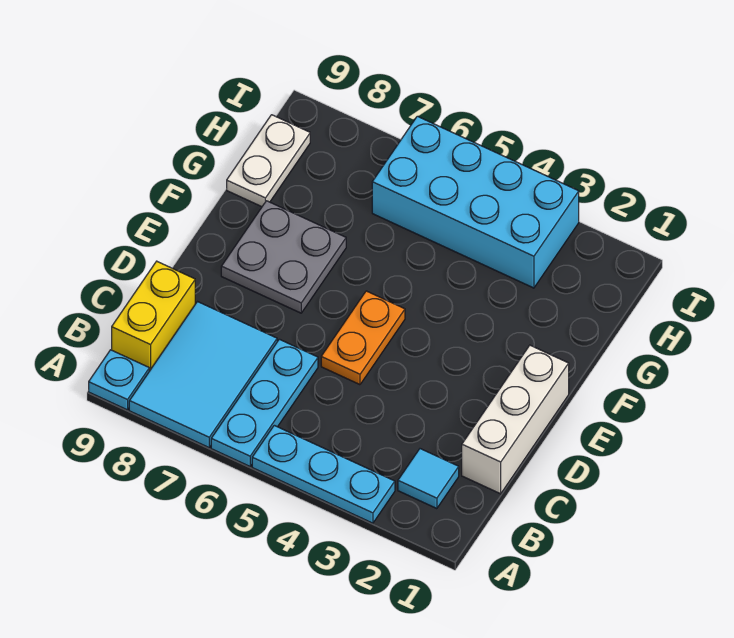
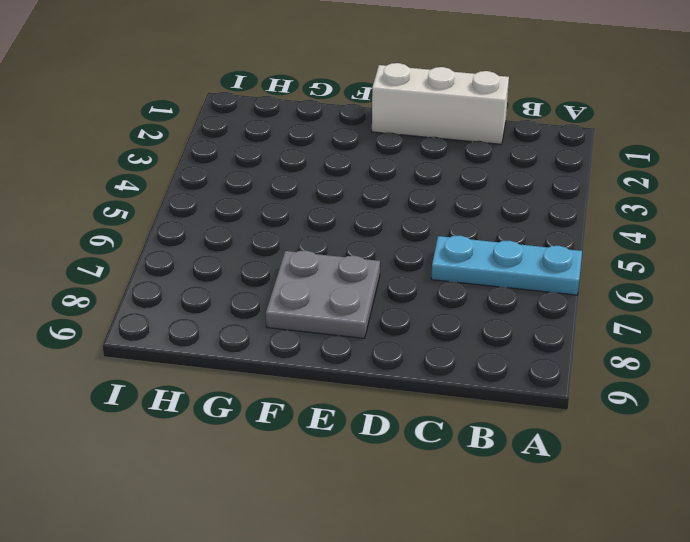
none -> cyan 1x3 plate [252,425,395,523]
none -> cyan 2x3 tile [129,302,277,447]

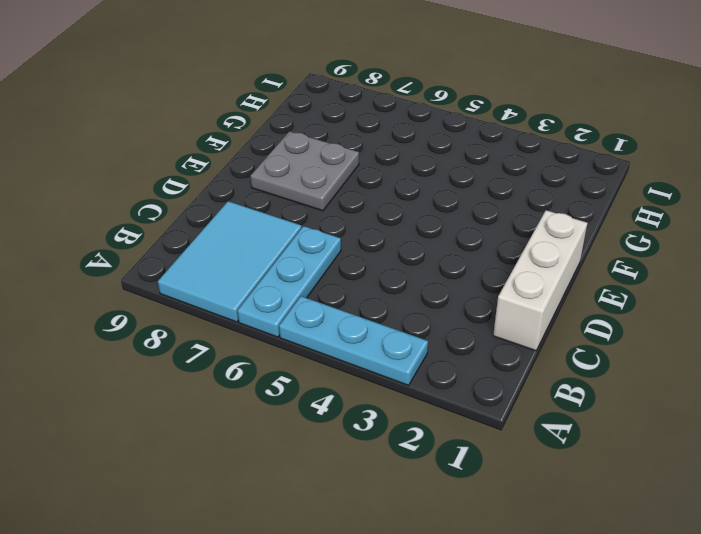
none -> cyan 1x1 plate [89,350,149,410]
none -> cyan 1x1 tile [398,449,459,509]

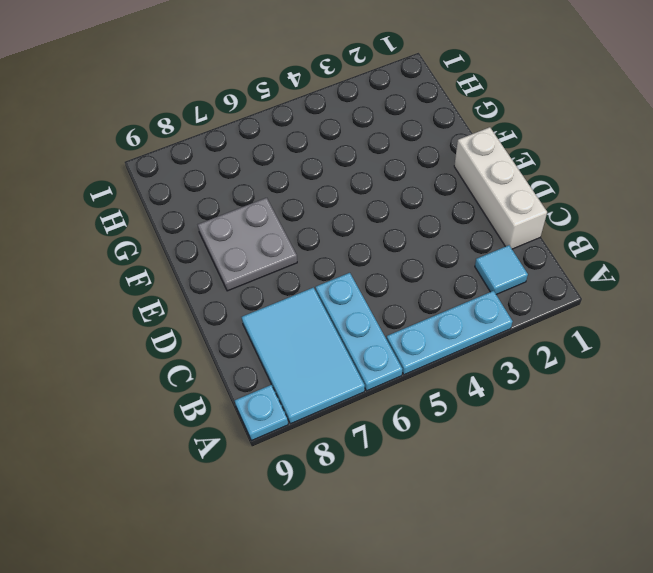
none -> yellow 1x2 brick [112,261,195,371]
none -> orange 1x2 plate [321,291,405,385]

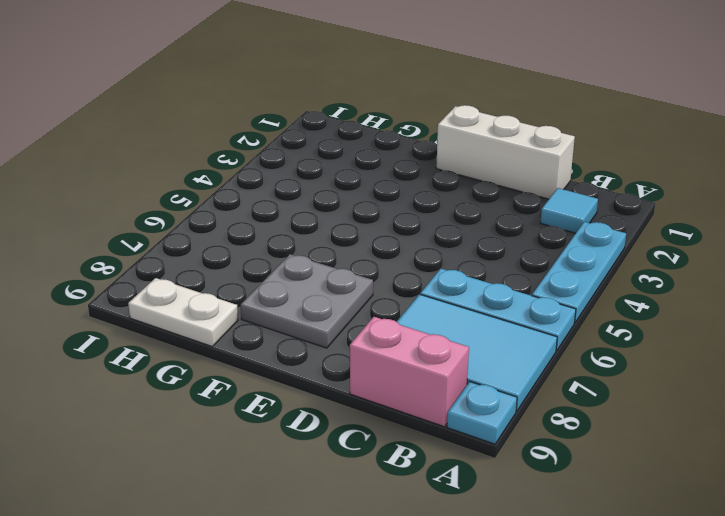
pink 1x2 brick [350,317,469,427] -> yellow 1x2 brick [112,261,195,371]
none -> orange 1x2 plate [321,291,405,385]
none -> cyan 2x4 brick [372,116,579,288]

